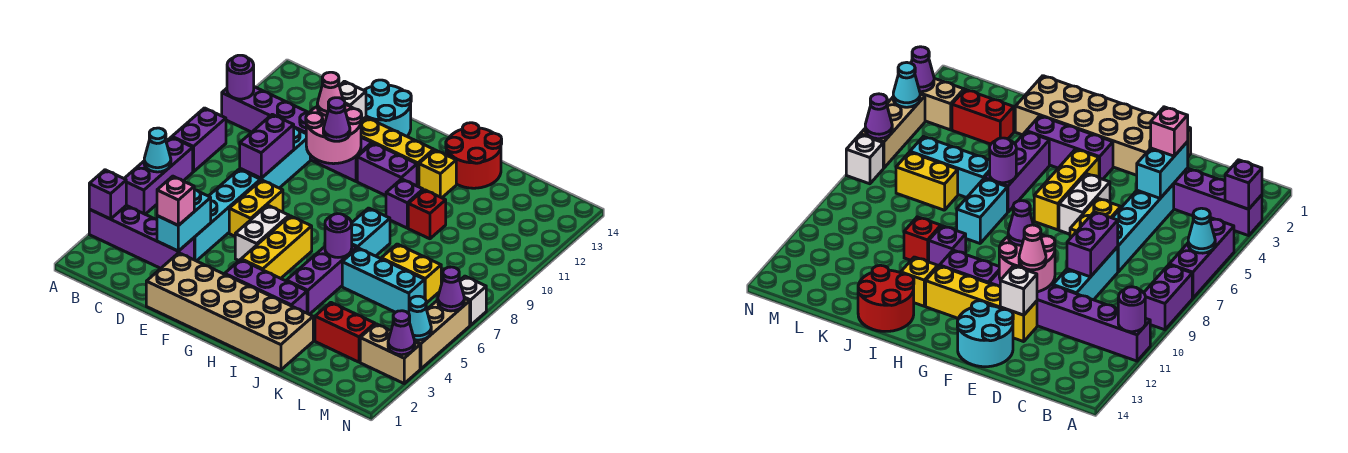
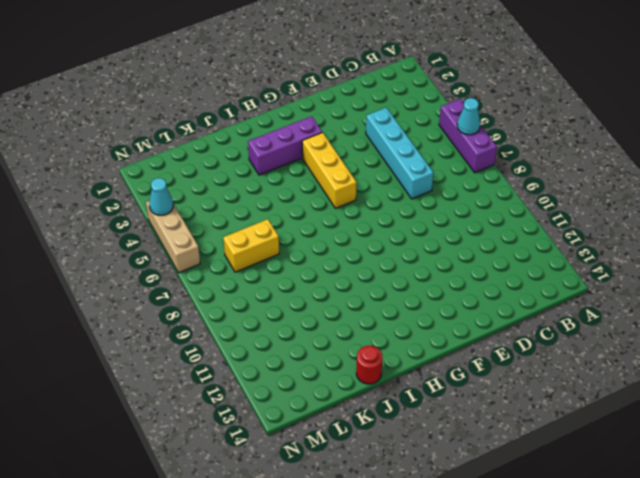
red 1x1 round brick [356,346,382,384] -> red 2x2 round brick [446,123,502,188]
none -> purple 1x4 brick [89,206,194,268]
none -> purple 1x2 brick [172,108,226,172]
none -> purple 1x6 brick [222,87,372,181]
none -> cyan 1x3 brick [240,128,310,188]

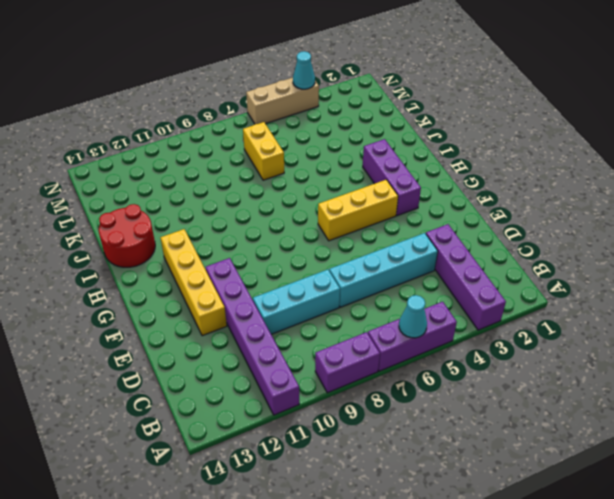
none -> tan 2x6 brick [146,253,313,370]
none -> yellow 1x2 brick [229,180,283,236]
none -> cyan 2x2 round brick [364,80,411,136]
none -> white 1x2 brick [235,205,289,260]

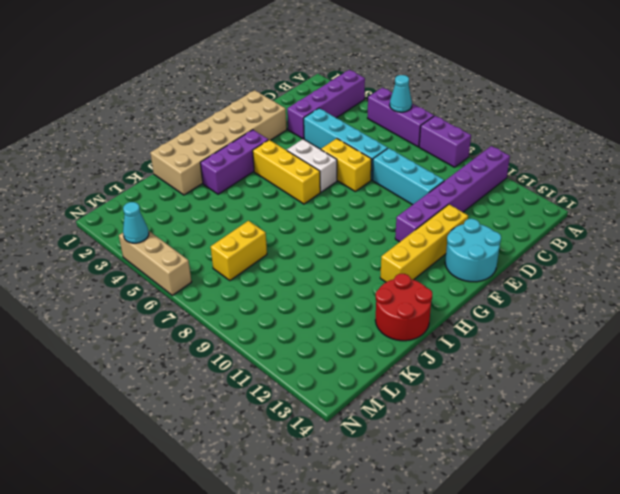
none -> purple 1x2 brick [357,143,417,196]
none -> purple 1x3 brick [286,245,357,314]
none -> cyan 1x2 brick [352,208,390,256]
none -> purple 1x1 brick [386,179,423,228]

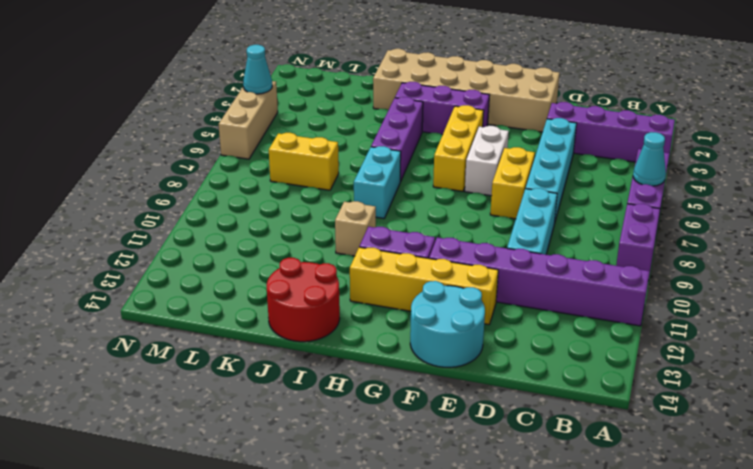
tan 1x1 brick [335,201,376,256] -> purple 1x1 brick [386,179,423,228]
none -> yellow 1x1 brick [419,150,456,198]
none -> cyan 1x3 brick [342,248,425,313]
none -> red 1x1 brick [408,190,446,239]
none -> red 1x2 brick [315,303,375,362]

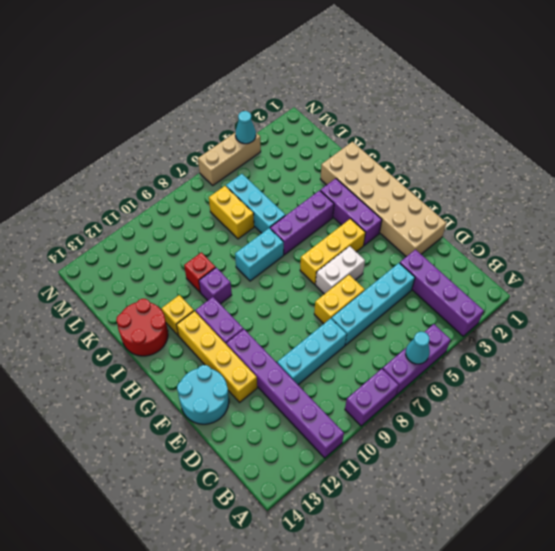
none -> red 1x2 brick [315,303,375,362]
none -> tan 1x2 brick [360,324,420,383]
none -> white 1x1 brick [460,276,486,325]
none -> purple 1x1 brick [89,170,126,219]

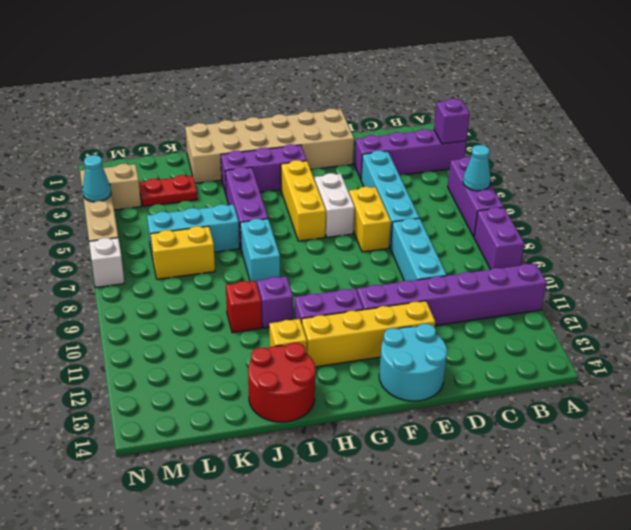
red 1x2 plate [139,175,197,207] -> red 1x2 brick [315,303,375,362]
none -> purple 1x1 round brick [227,55,254,99]
none -> cyan 1x2 brick [157,190,211,251]
none -> purple 1x2 brick [240,114,294,178]
none -> pink 2x2 round brick [306,105,362,164]

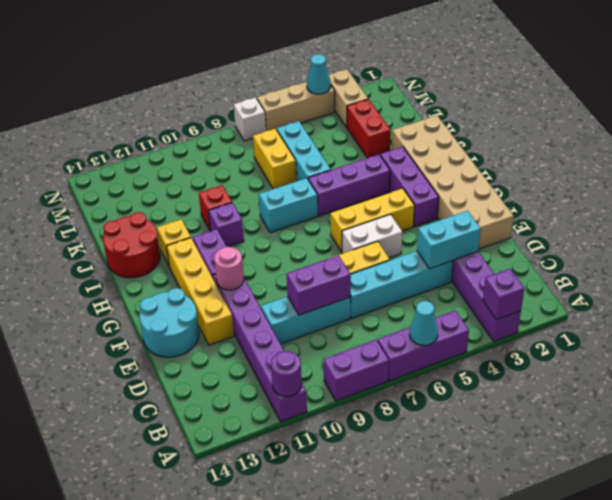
pink 1x1 round brick [214,247,244,290] -> pink 2x2 round brick [306,105,362,164]
none -> white 1x1 brick [340,81,366,121]
none -> purple 1x1 round brick [325,214,352,257]
none -> purple 1x1 cone [388,311,415,355]
none -> purple 1x1 cone [438,267,464,311]

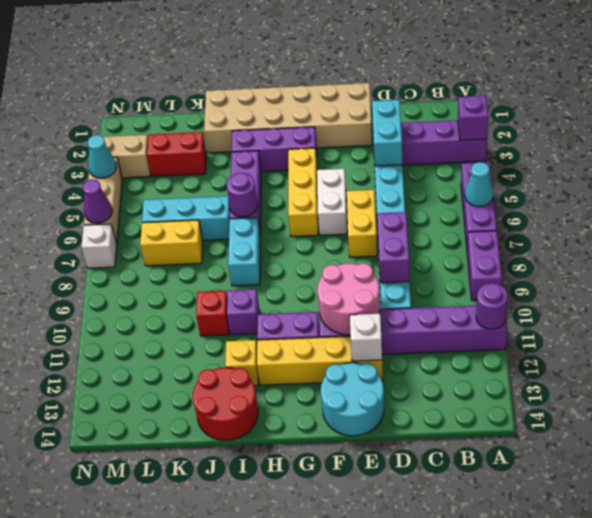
none -> purple 1x1 cone [388,311,415,355]
none -> pink 1x1 brick [157,176,194,226]
none -> pink 1x1 cone [317,72,343,116]
none -> purple 1x1 cone [323,98,350,141]

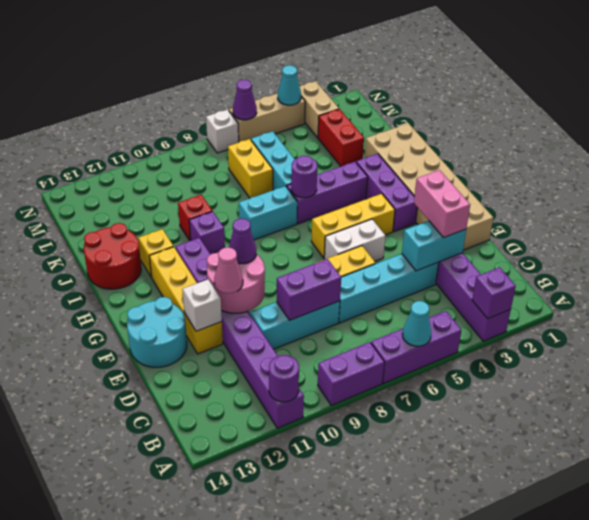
pink 1x2 brick [414,170,470,238] -> pink 1x1 brick [157,176,194,226]
none -> purple 1x1 cone [388,311,415,355]

